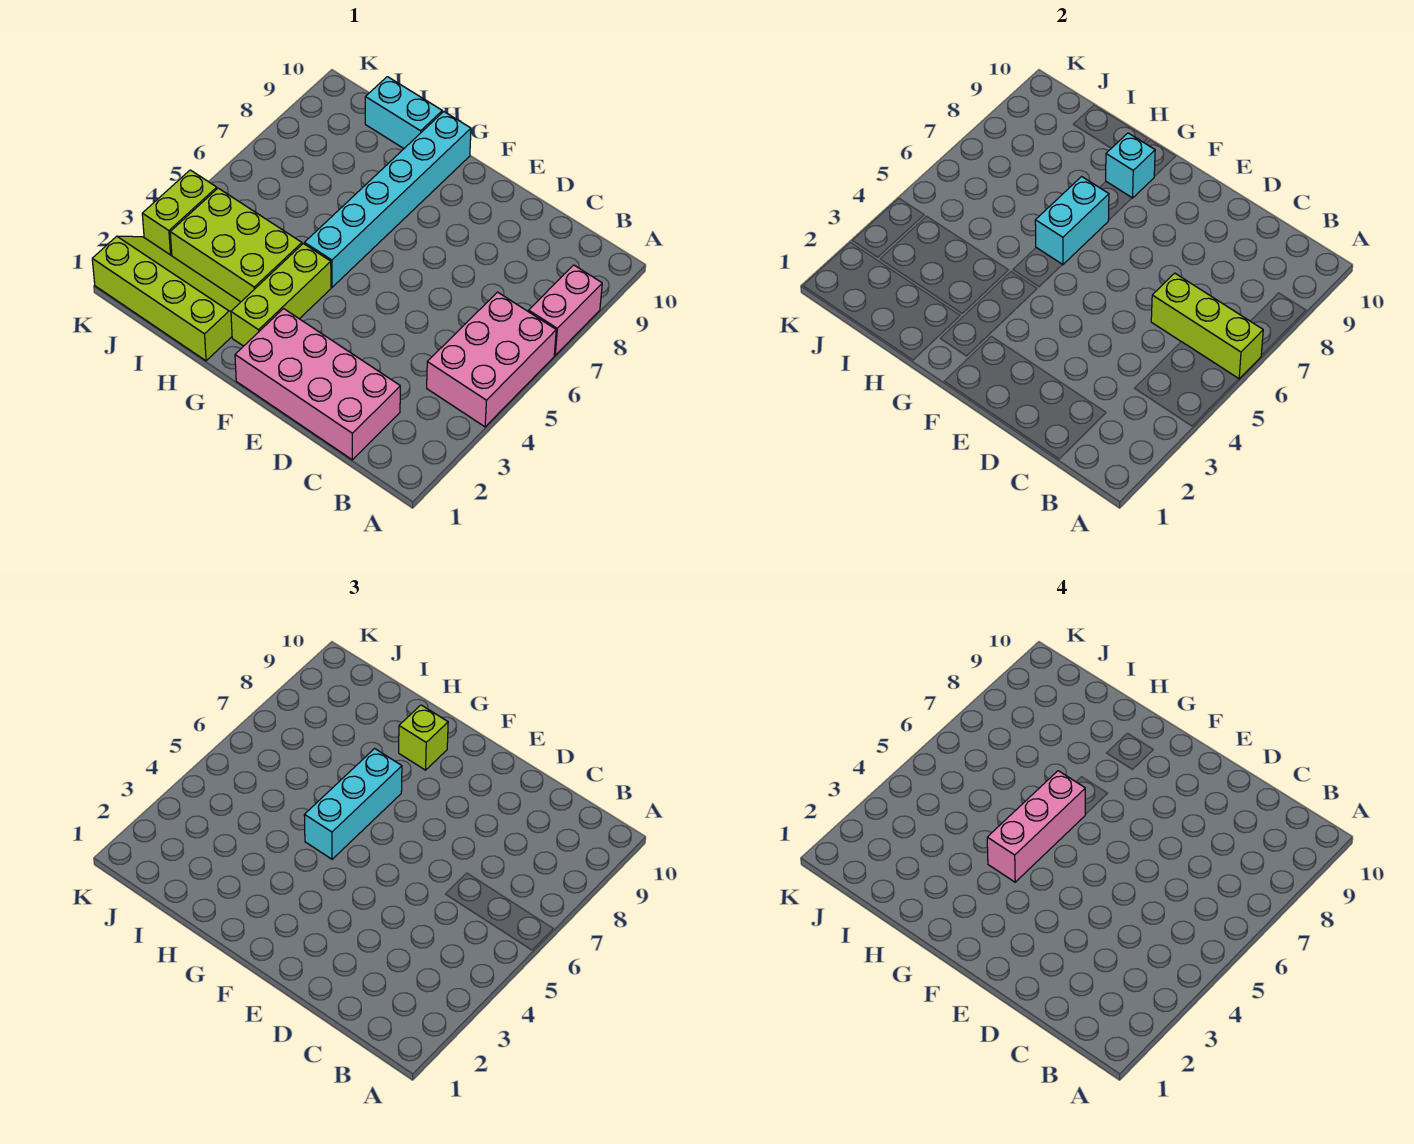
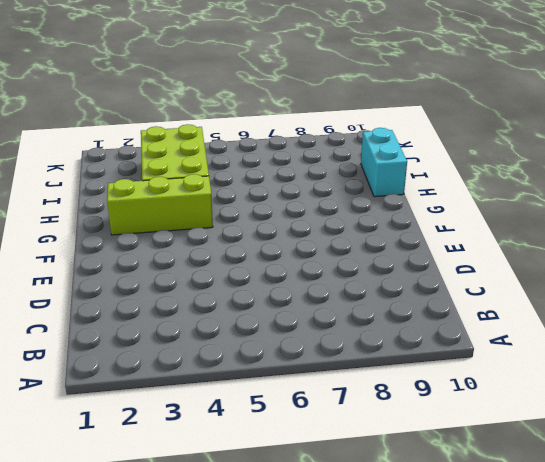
none -> pink 2x3 brick [427,292,556,427]
none -> pink 1x2 brick [529,265,602,355]
none -> pink 2x4 brick [235,309,400,460]

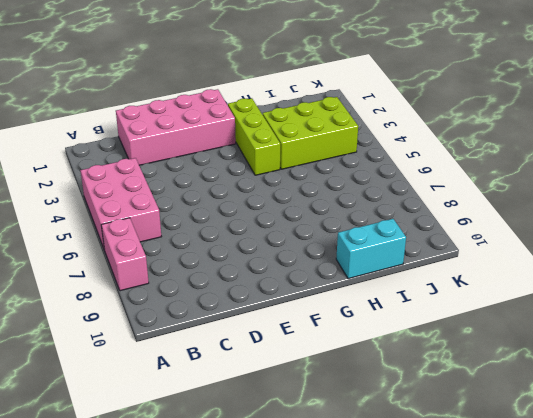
none -> cyan 1x6 brick [304,112,471,287]
none -> lime 2x4 slope [92,236,240,361]
none -> lime 1x2 brick [142,170,217,256]

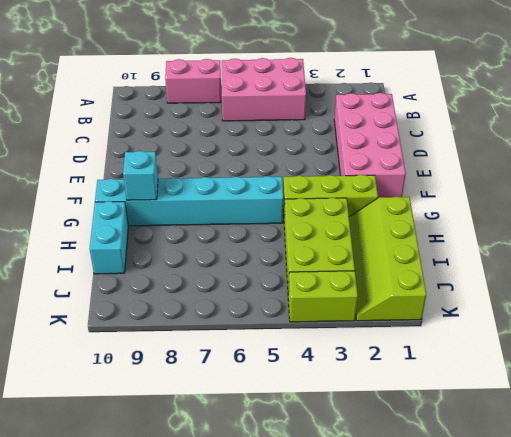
none -> lime 1x3 brick [1151,273,1263,379]
none -> cyan 1x2 brick [1035,177,1109,265]
none -> cyan 1x3 brick [304,749,402,859]

